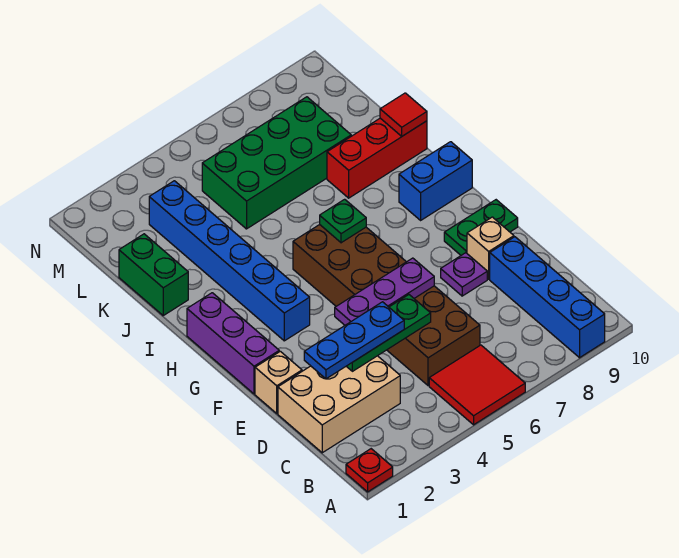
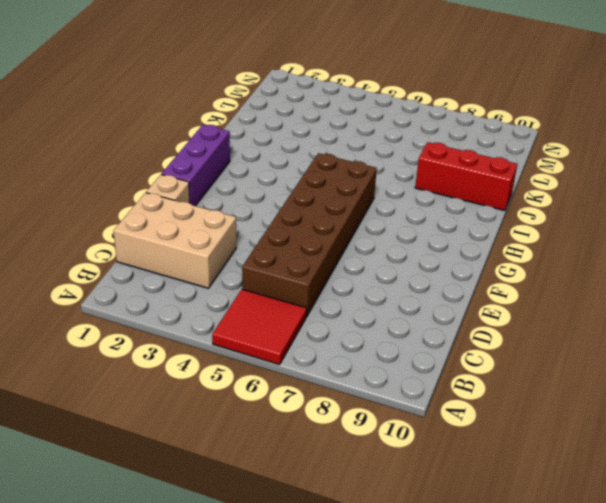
none -> red 1x1 plate [346,449,393,492]
none -> blue 1x4 brick [490,237,605,358]
none -> purple 1x1 plate [441,253,487,296]

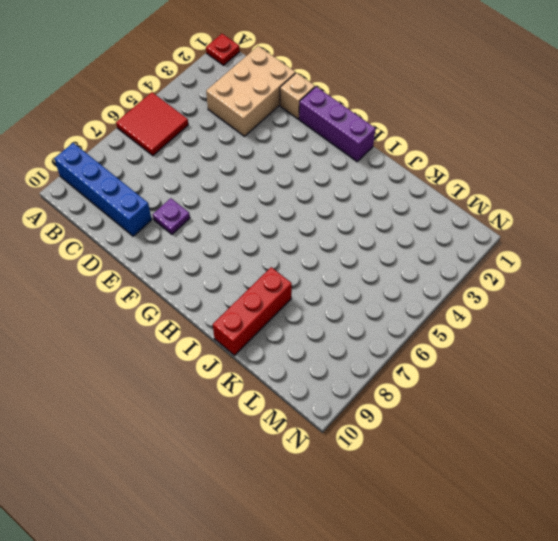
none -> brown 2x6 brick [293,225,480,386]
none -> tan 1x1 brick [467,217,514,279]
none -> green 1x2 plate [444,200,518,255]

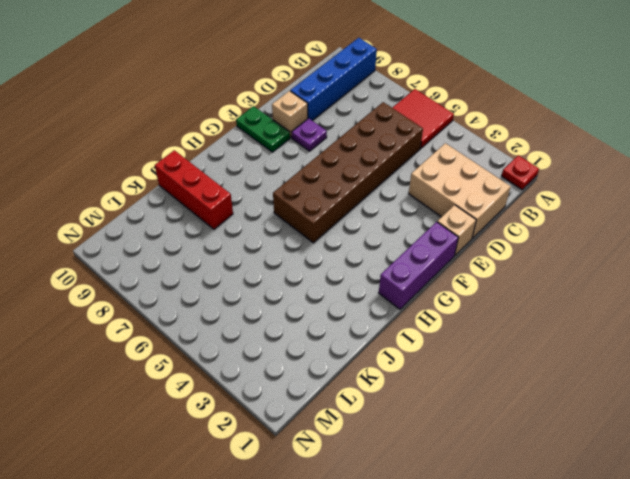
none -> blue 1x6 brick [149,181,310,341]
none -> blue 1x2 brick [399,142,472,220]
none -> green 1x2 brick [119,234,188,315]

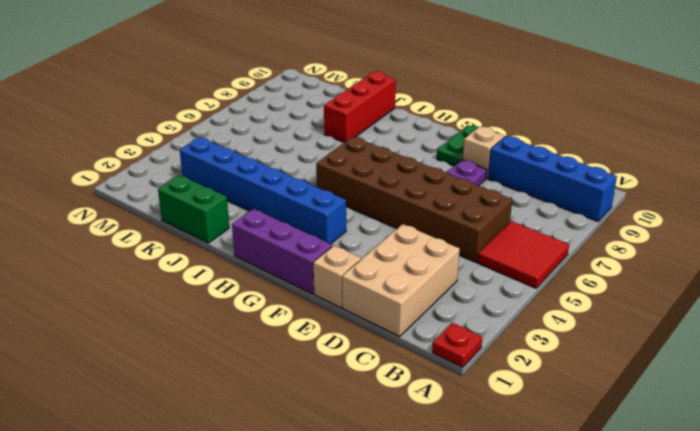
none -> blue 1x2 brick [399,142,472,220]
none -> green 2x4 brick [202,97,351,229]
none -> green 1x3 plate [346,295,431,371]

